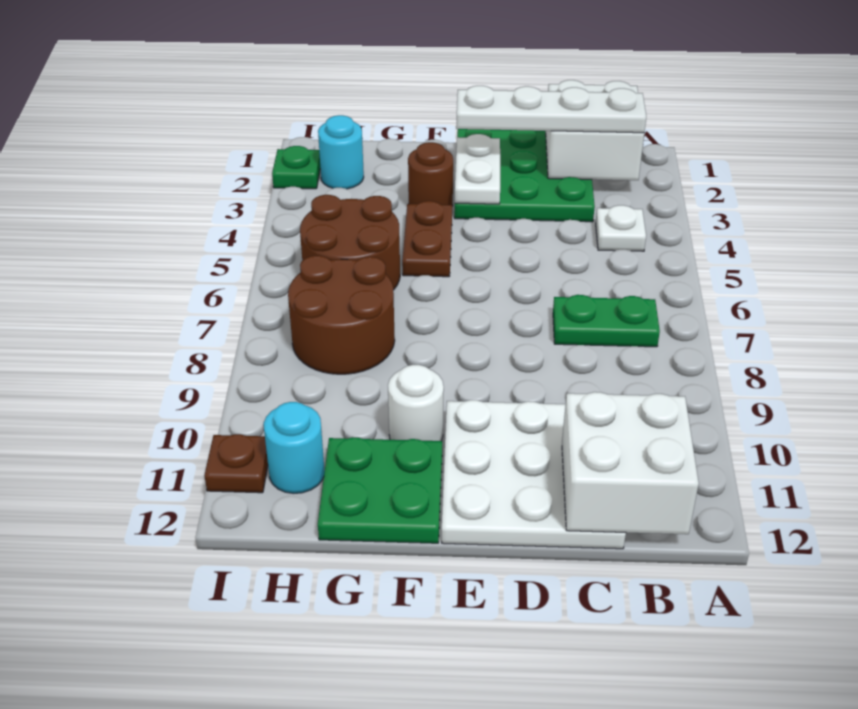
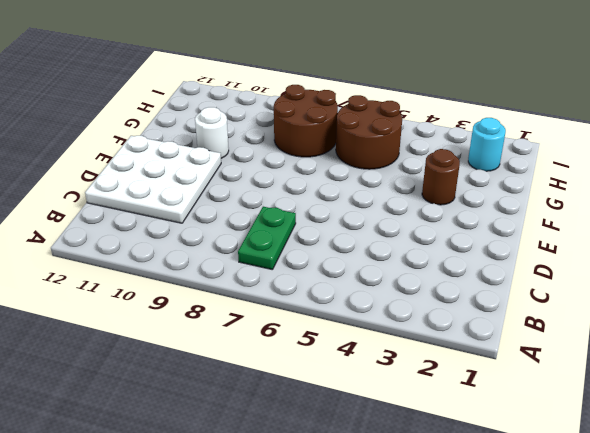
none -> white 1x1 plate [596,205,646,251]
none -> green 3x3 plate [454,129,595,222]
none -> brown 1x2 plate [402,201,452,277]

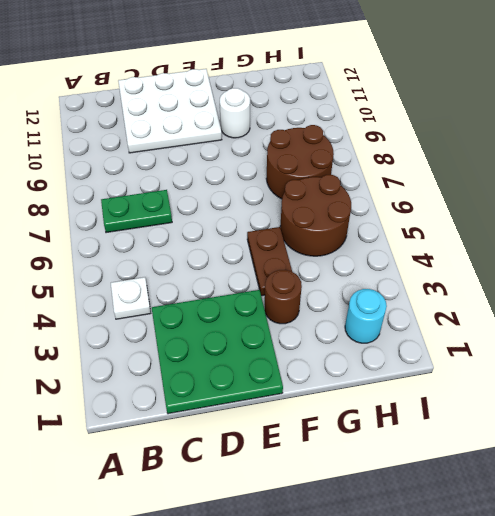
none -> green 2x2 plate [318,437,442,543]
none -> cyan 1x1 round brick [264,402,325,493]
none -> green 1x1 plate [272,146,320,189]

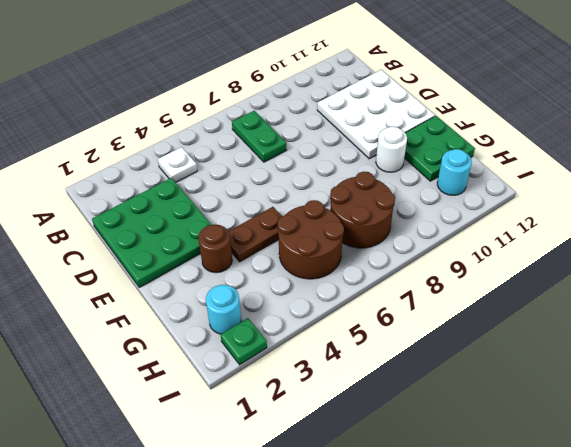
none -> brown 1x1 plate [204,434,268,493]
none -> white 2x2 brick [546,80,644,180]
none -> white 2x2 brick [562,392,699,534]

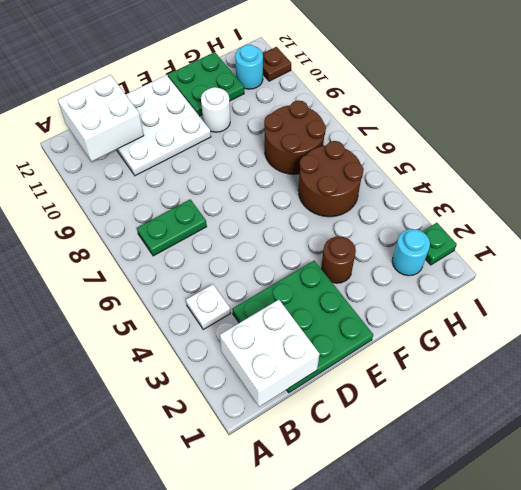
none -> brown 1x2 plate [402,201,452,277]
none -> white 1x2 plate [455,134,500,204]
none -> white 1x4 plate [456,86,646,133]

